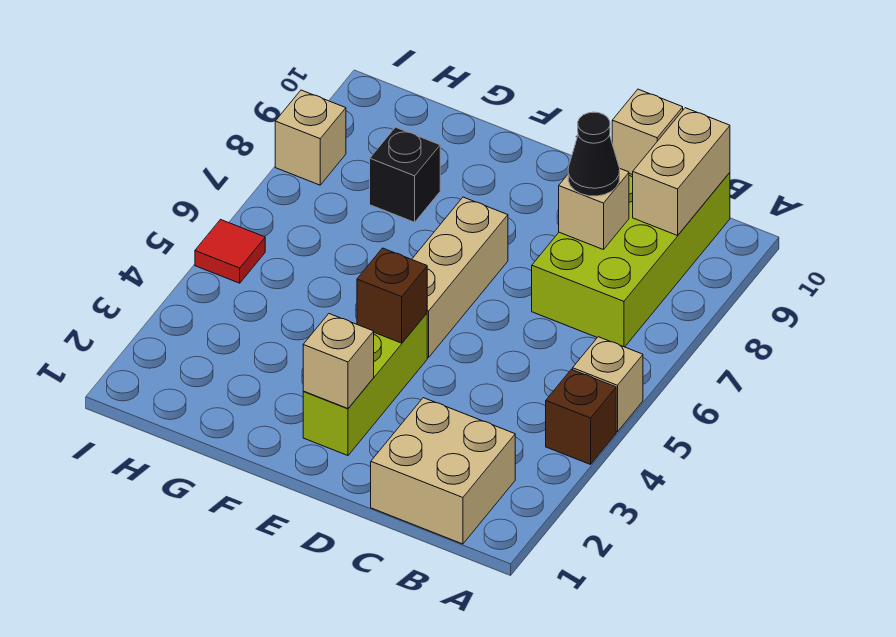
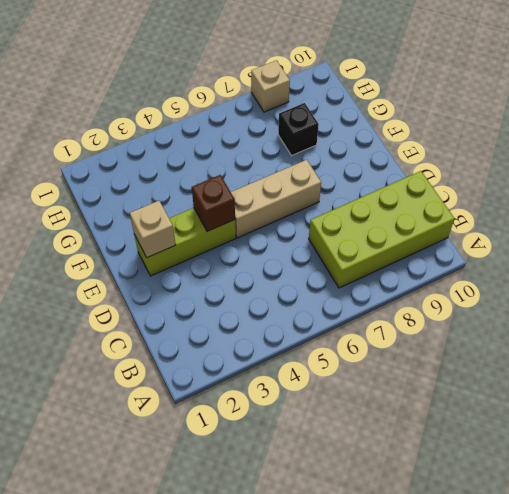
none -> brown 1x1 brick [546,369,616,464]
none -> tan 1x1 brick [573,337,643,432]
none -> tan 2x2 brick [371,398,515,544]

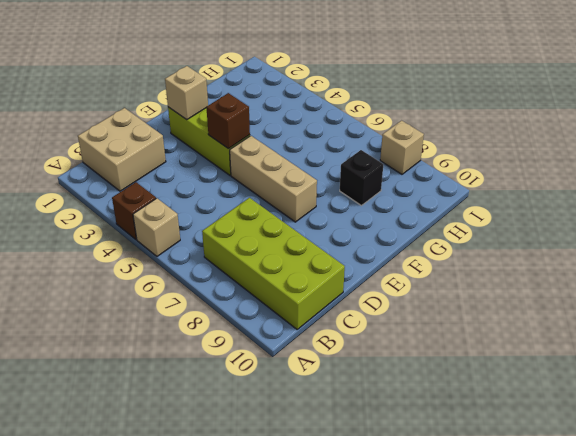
none -> red 1x1 tile [195,220,265,283]
none -> tan 1x2 brick [633,108,730,235]
none -> tan 1x1 brick [559,169,629,250]

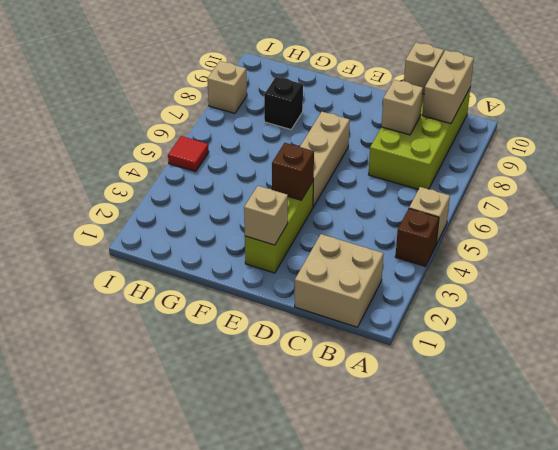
none -> black 1x1 cone [568,112,620,196]

